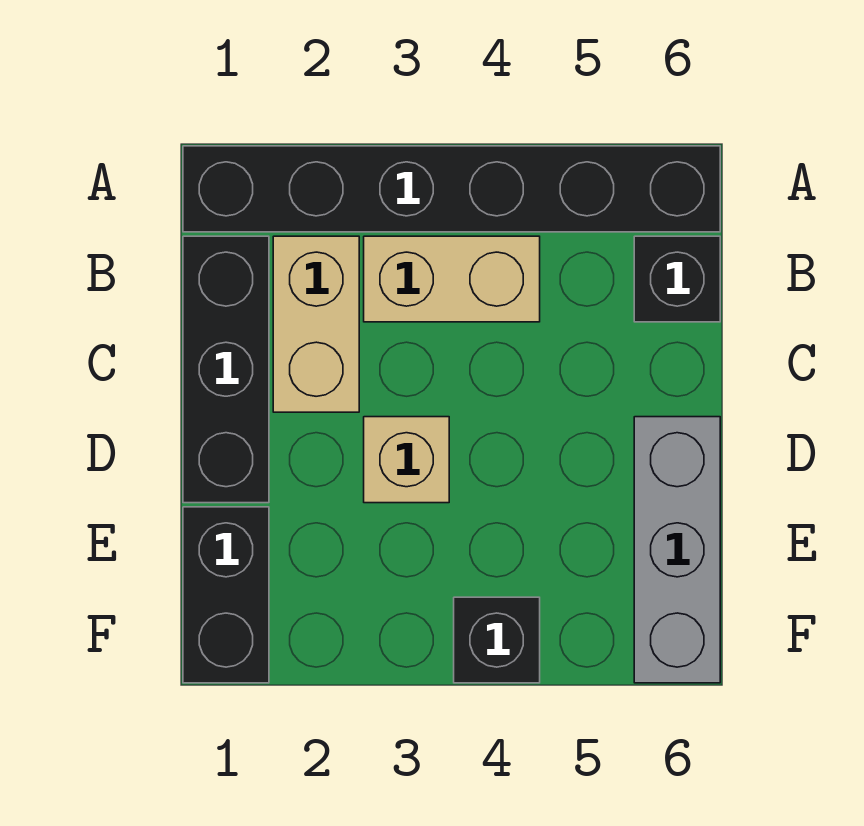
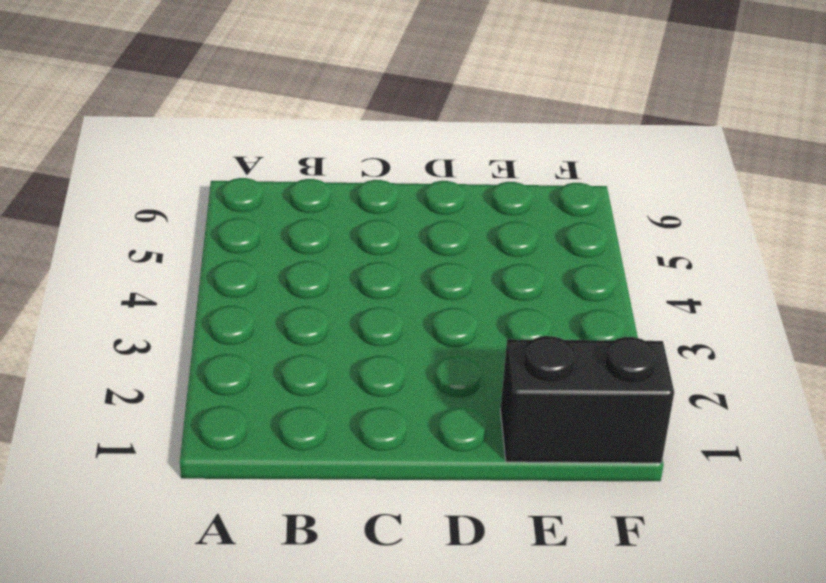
none -> black 1x6 brick [183,146,720,232]
none -> black 1x3 brick [183,236,269,503]

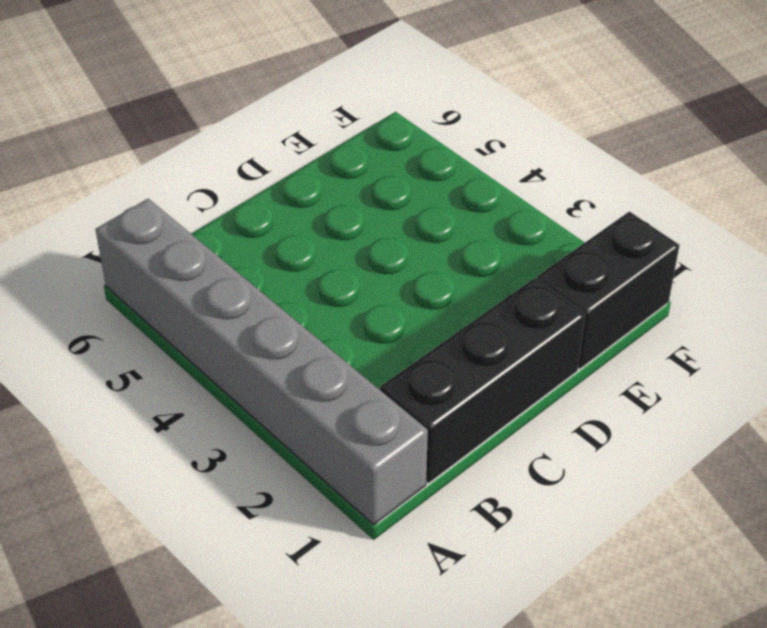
grey 1x6 brick [95,199,428,525] -> black 1x6 brick [183,146,720,232]
none -> tan 1x2 brick [273,236,359,412]
none -> tan 1x2 brick [364,236,540,322]

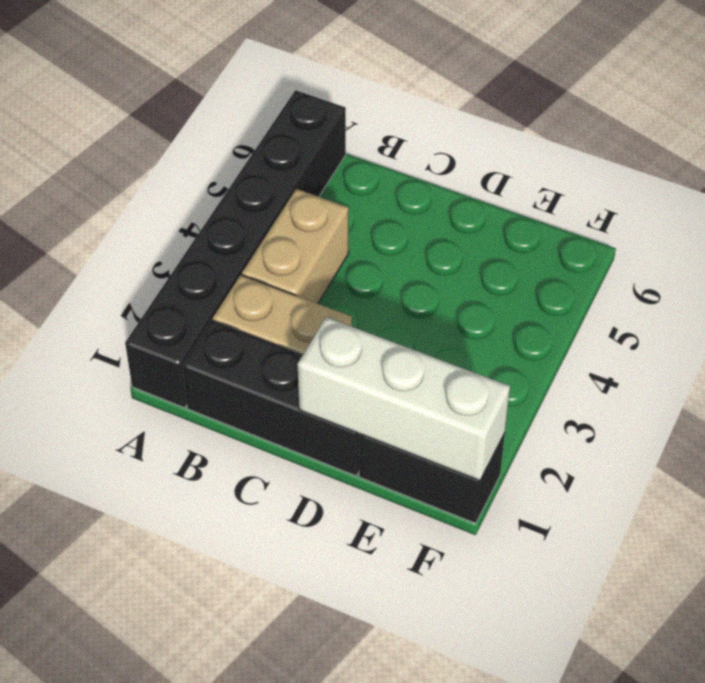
white 1x3 brick [298,317,510,481] -> none
none -> black 1x1 brick [634,236,720,322]
none -> tan 1x1 brick [364,417,449,503]

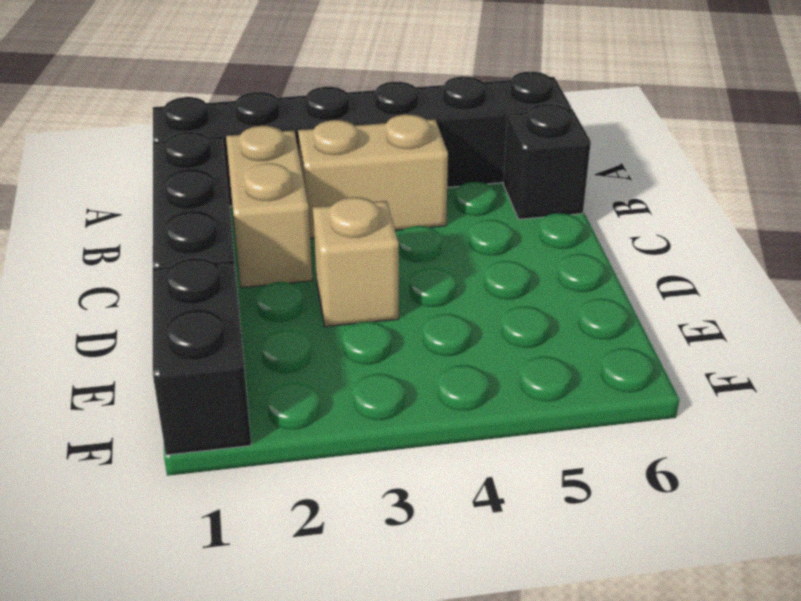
none -> grey 1x3 brick [634,417,720,683]
none -> black 1x1 brick [454,597,540,683]

